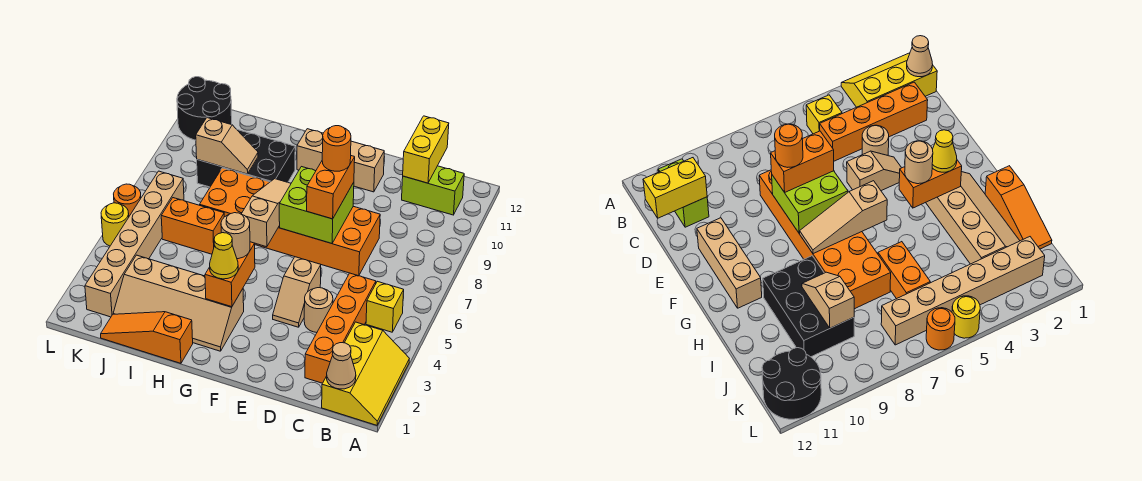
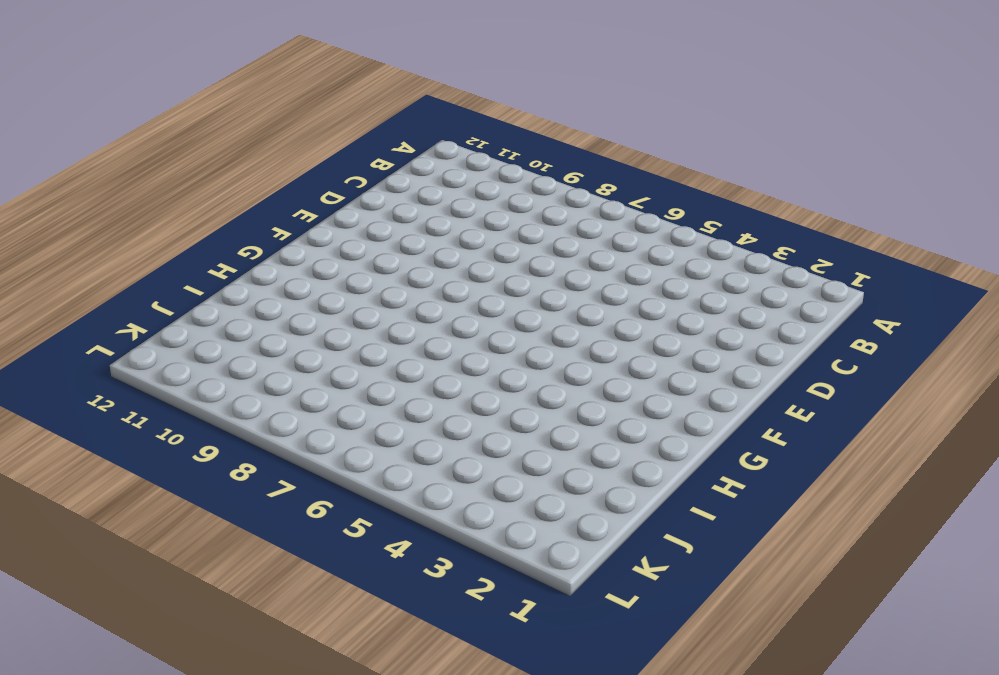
none -> yellow 2x3 slope [322,322,409,425]
none -> yellow 1x1 brick [366,281,404,332]
none -> lime 1x2 brick [402,166,464,215]

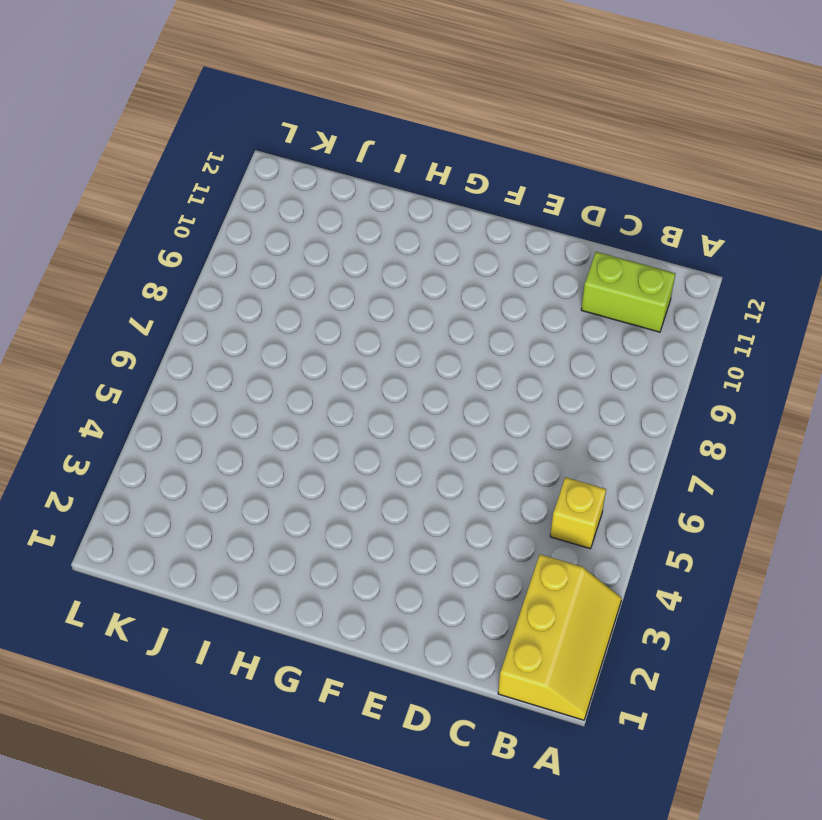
none -> orange 1x4 brick [305,273,376,383]
none -> tan 1x1 round brick [304,288,333,333]
none -> orange 2x6 brick [200,168,380,276]

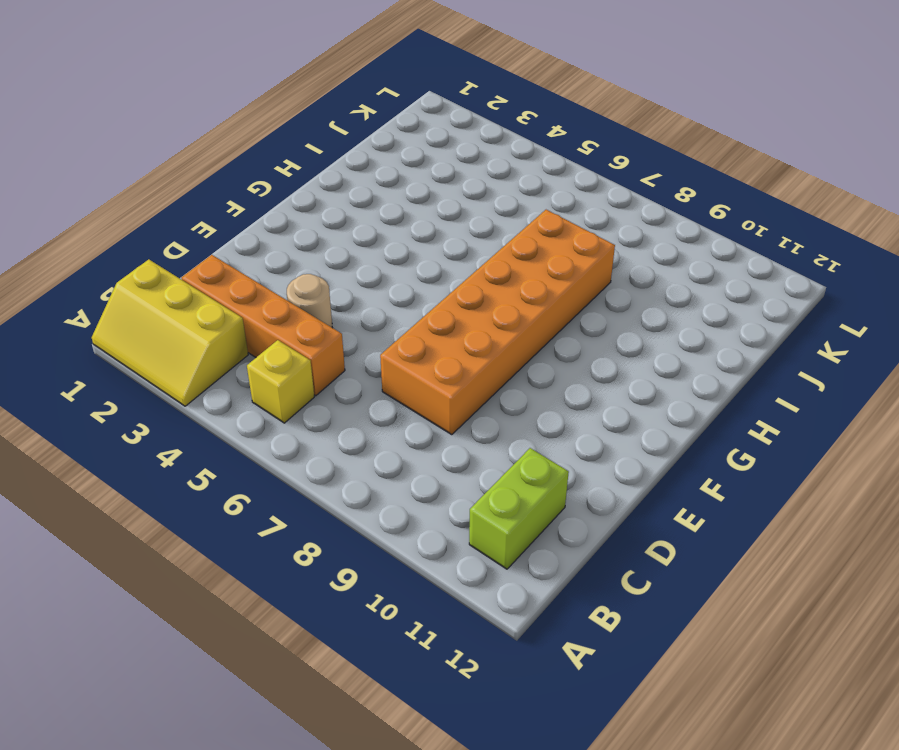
none -> tan 1x2 slope [273,257,321,327]
none -> tan 1x3 brick [297,129,384,192]
none -> tan 2x4 slope [113,255,244,351]

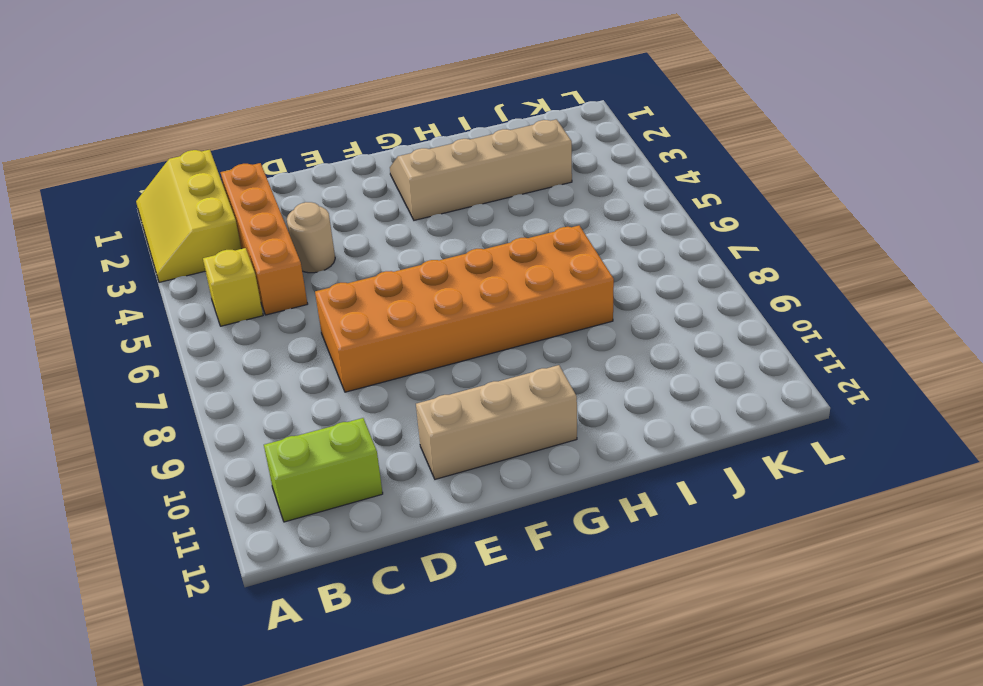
none -> tan 1x2 slope [273,257,321,327]
none -> orange 1x3 slope [101,312,193,363]
none -> black 2x3 brick [197,130,295,187]

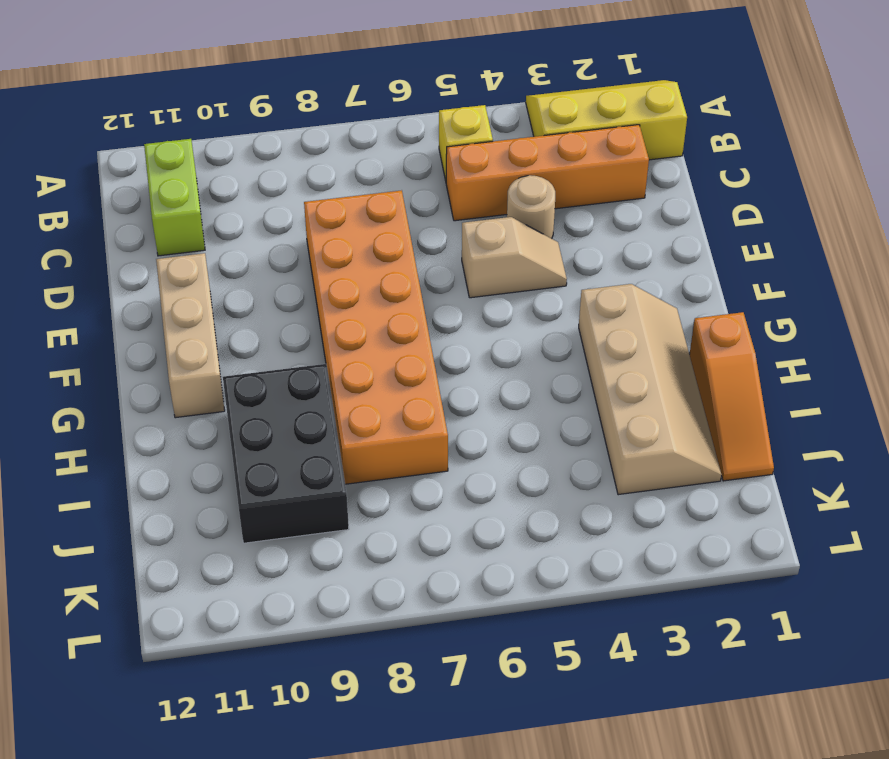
none -> orange 1x2 brick [161,198,224,254]
none -> tan 1x6 brick [85,171,184,317]
none -> black 2x2 round brick [177,77,232,140]

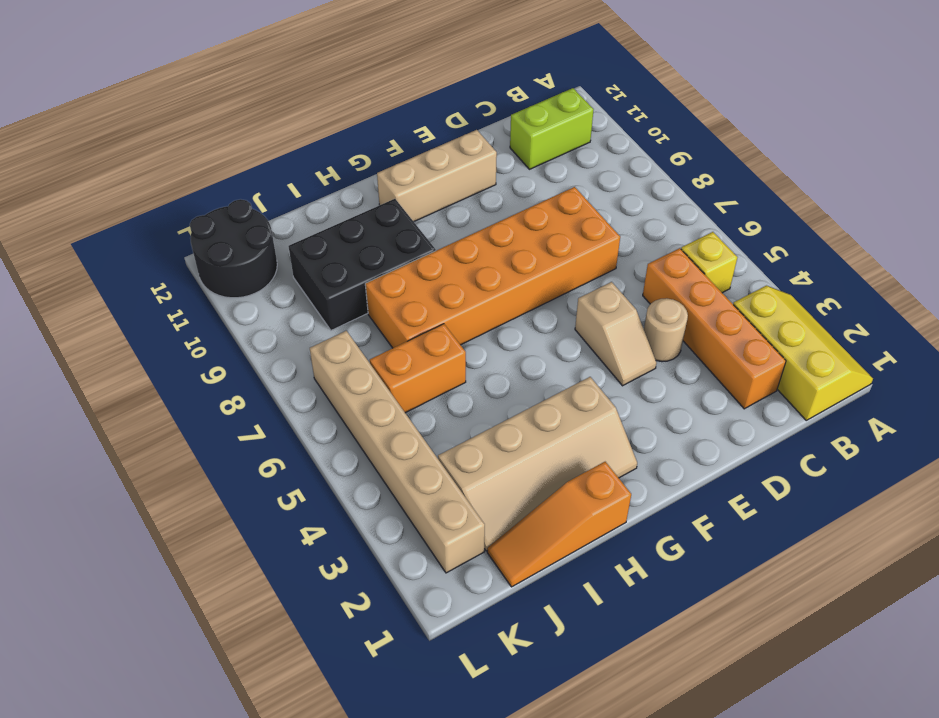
none -> yellow 1x1 round brick [101,203,129,246]
none -> orange 1x1 round brick [114,184,141,216]
none -> tan 1x1 cone [327,343,356,389]

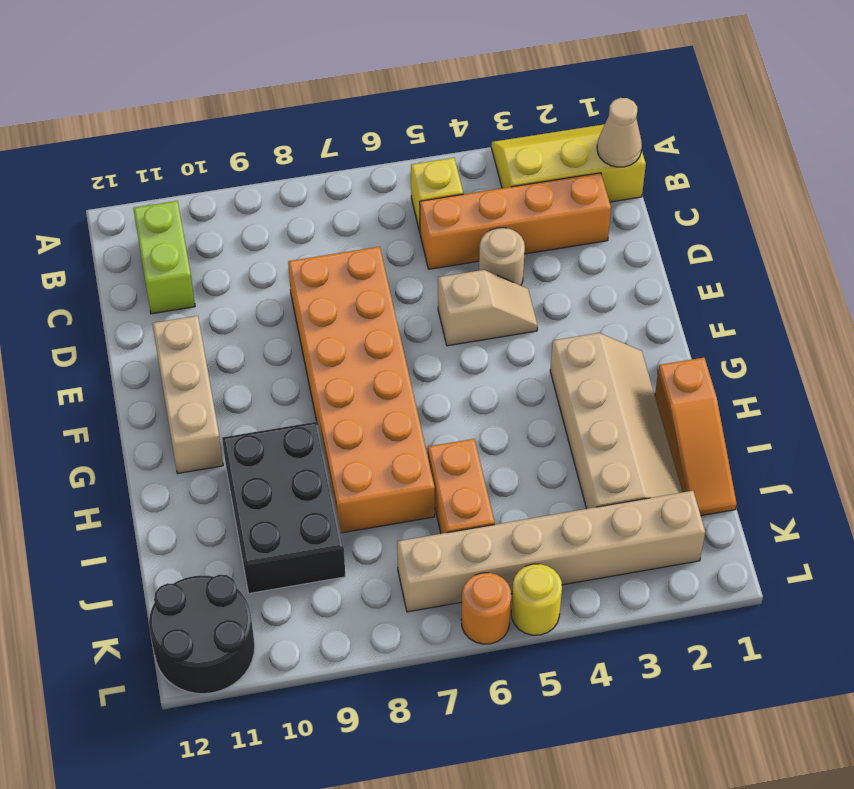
none -> yellow 1x2 brick [403,116,449,183]
none -> lime 2x2 brick [279,167,354,243]
none -> orange 1x2 brick [205,242,255,307]

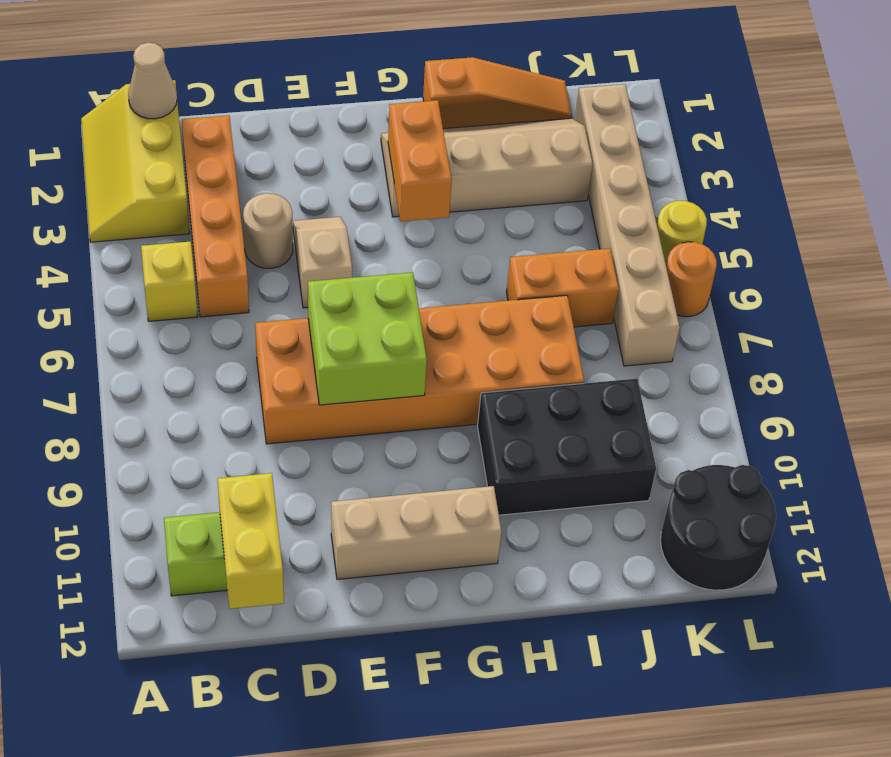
none -> tan 1x3 slope [242,179,291,247]
none -> tan 1x2 slope [196,118,258,174]
none -> orange 1x2 brick [307,156,355,219]

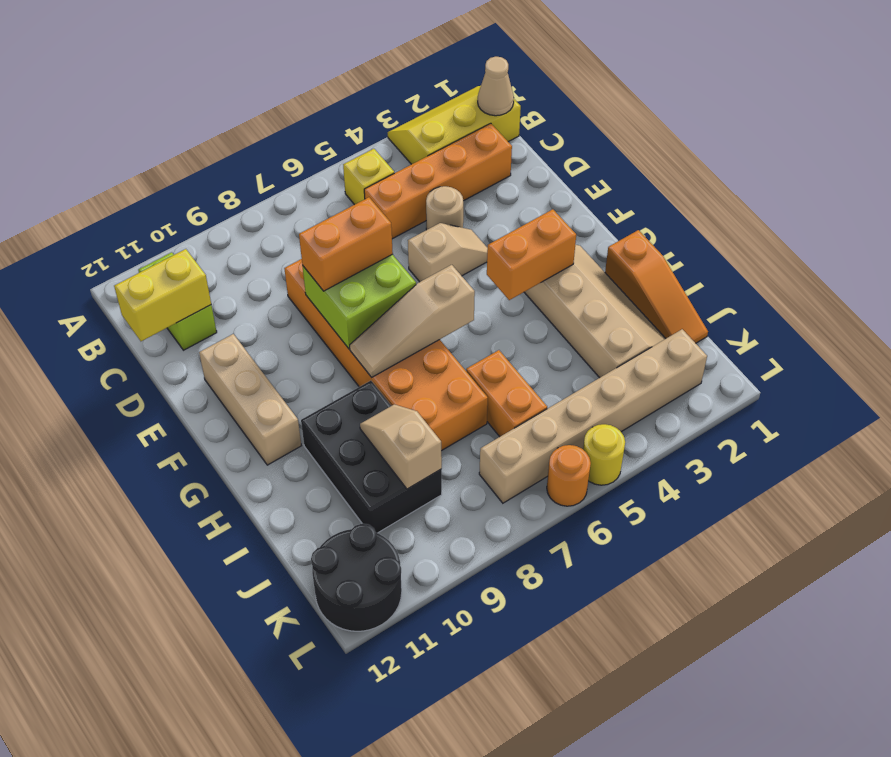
none -> yellow 1x1 cone [210,233,238,279]
none -> tan 1x1 round brick [221,213,250,259]
none -> orange 1x1 round brick [322,126,351,171]

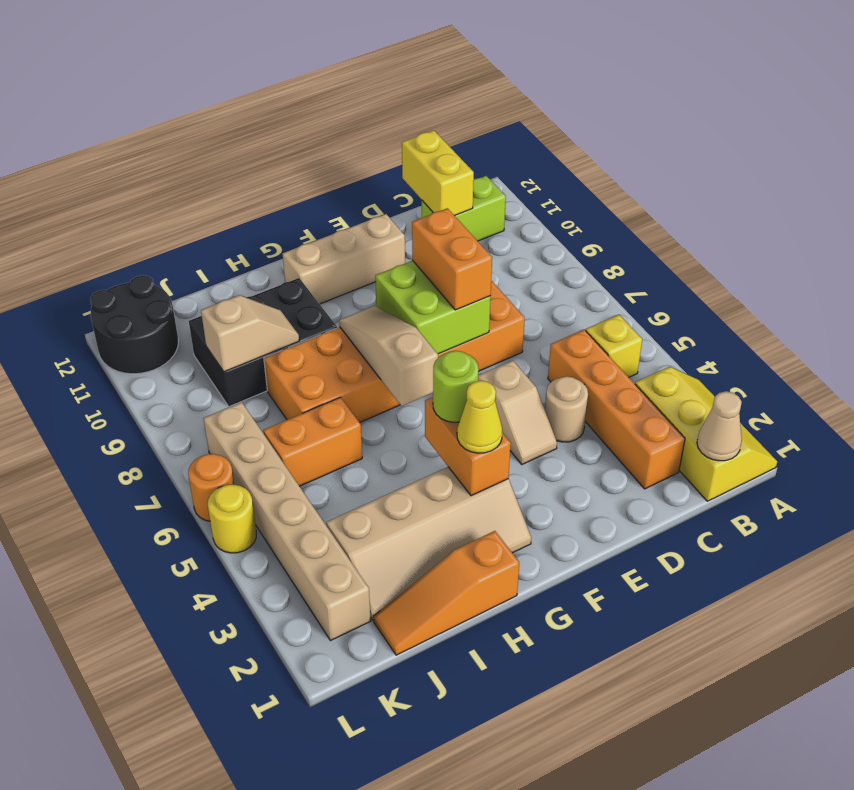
lime 1x1 round brick [433,351,479,422] -> tan 1x1 round brick [221,213,250,259]
none -> orange 1x1 round brick [322,126,351,171]

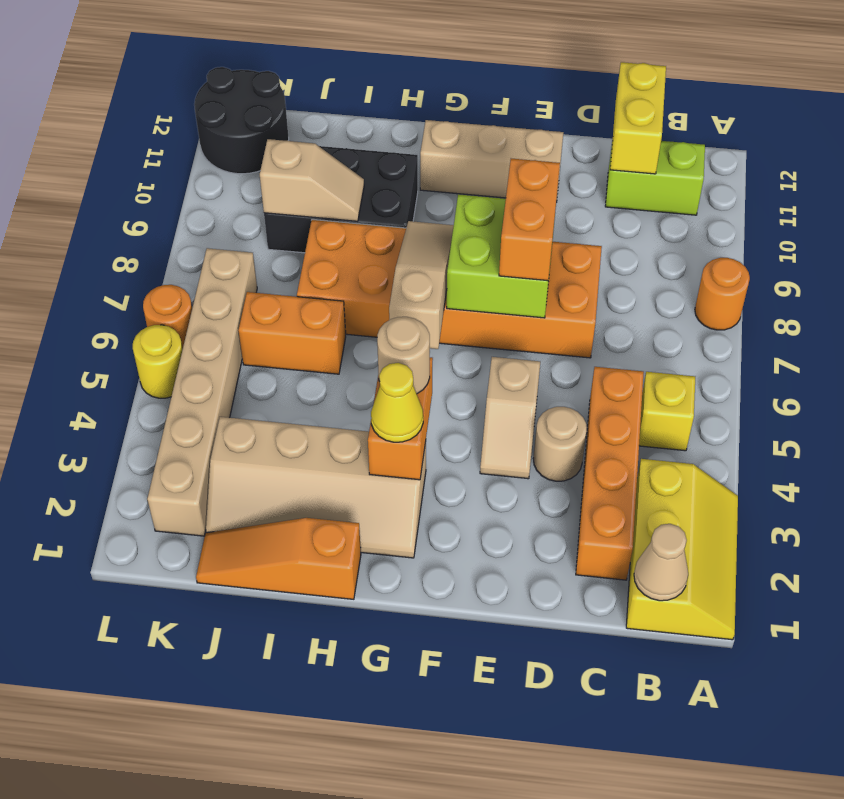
orange 1x1 round brick [695,258,750,330] -> orange 1x1 round brick moved to [322,126,351,171]

